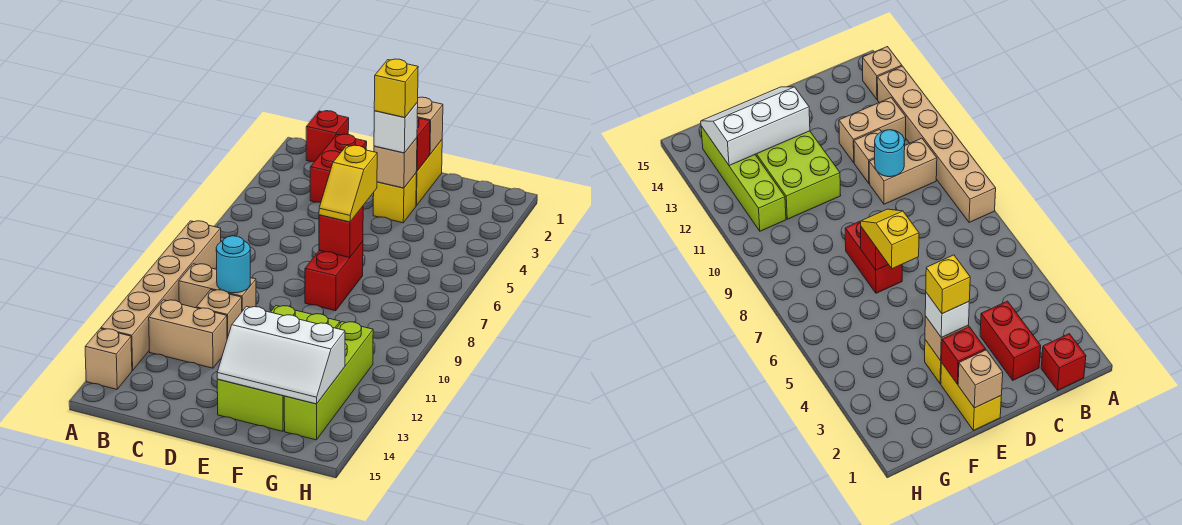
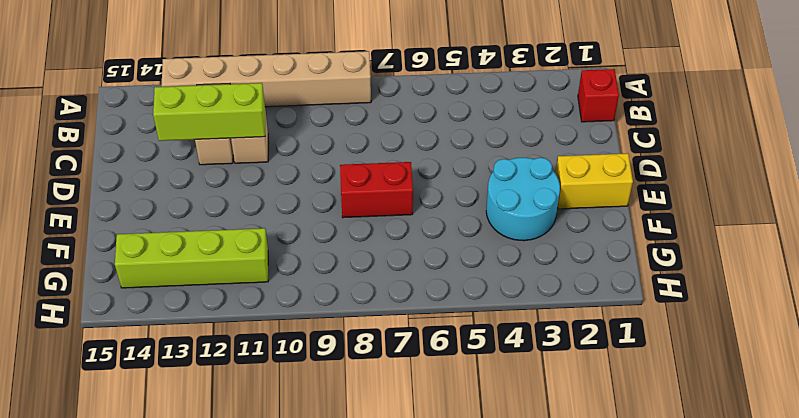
lime 1x3 brick [153,83,265,141] -> none
cyan 2x2 round brick [486,158,560,241] -> yellow 1x1 brick [373,173,416,223]
none -> tan 1x1 brick [85,329,132,389]
none -> tan 1x2 brick [179,264,256,311]
none -> red 1x2 brick [310,134,367,202]

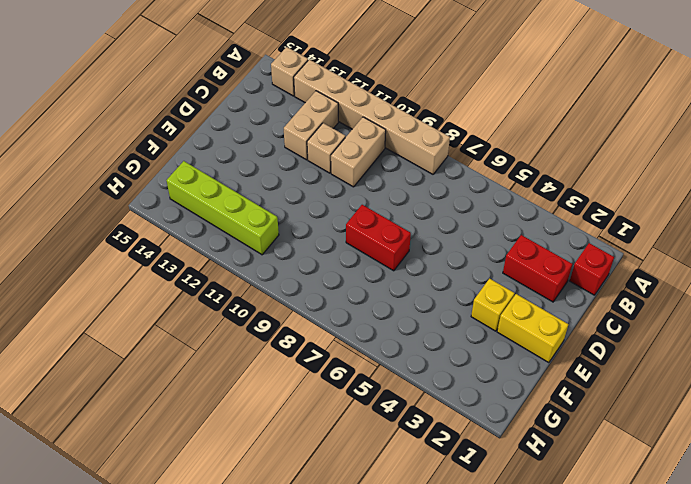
none -> lime 2x4 brick [217,306,340,431]
none -> cyan 1x1 round brick [216,236,250,293]
none -> tan 1x1 brick [417,97,443,154]

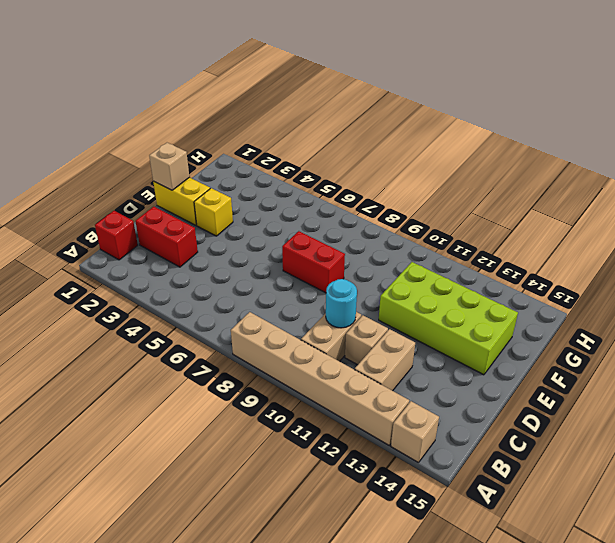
none -> lime 1x4 brick [284,322,373,440]
none -> red 1x1 brick [416,116,430,171]
none -> tan 1x1 brick [374,138,417,188]

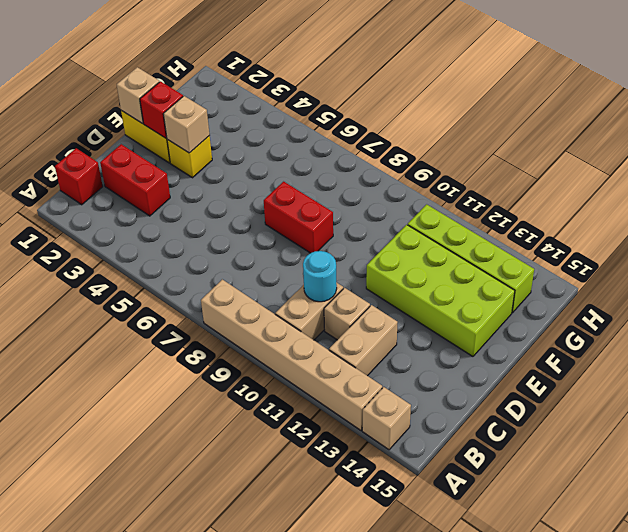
none -> red 1x1 brick [319,206,363,258]
none -> white 2x3 slope [217,307,345,404]
none -> white 1x1 brick [374,102,418,153]

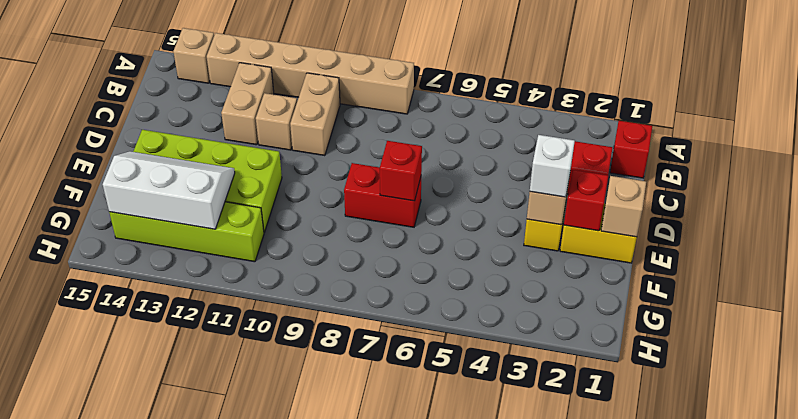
white 2x3 slope [103,151,235,229] -> white 2x3 slope turned to [217,307,345,404]
none -> cyan 1x1 round brick [216,236,250,293]
none -> yellow 1x2 slope [319,145,377,222]
none -> yellow 1x1 brick [374,59,418,117]

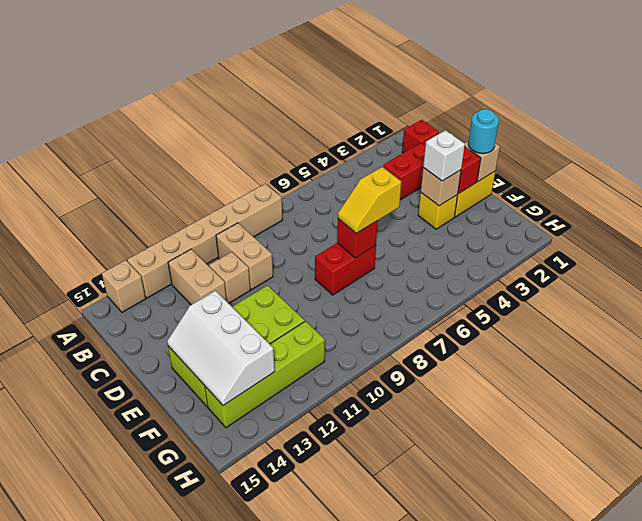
cyan 1x1 round brick [468,109,499,153] -> cyan 1x1 round brick moved to [216,236,250,293]
none -> yellow 1x1 brick [374,59,418,117]

